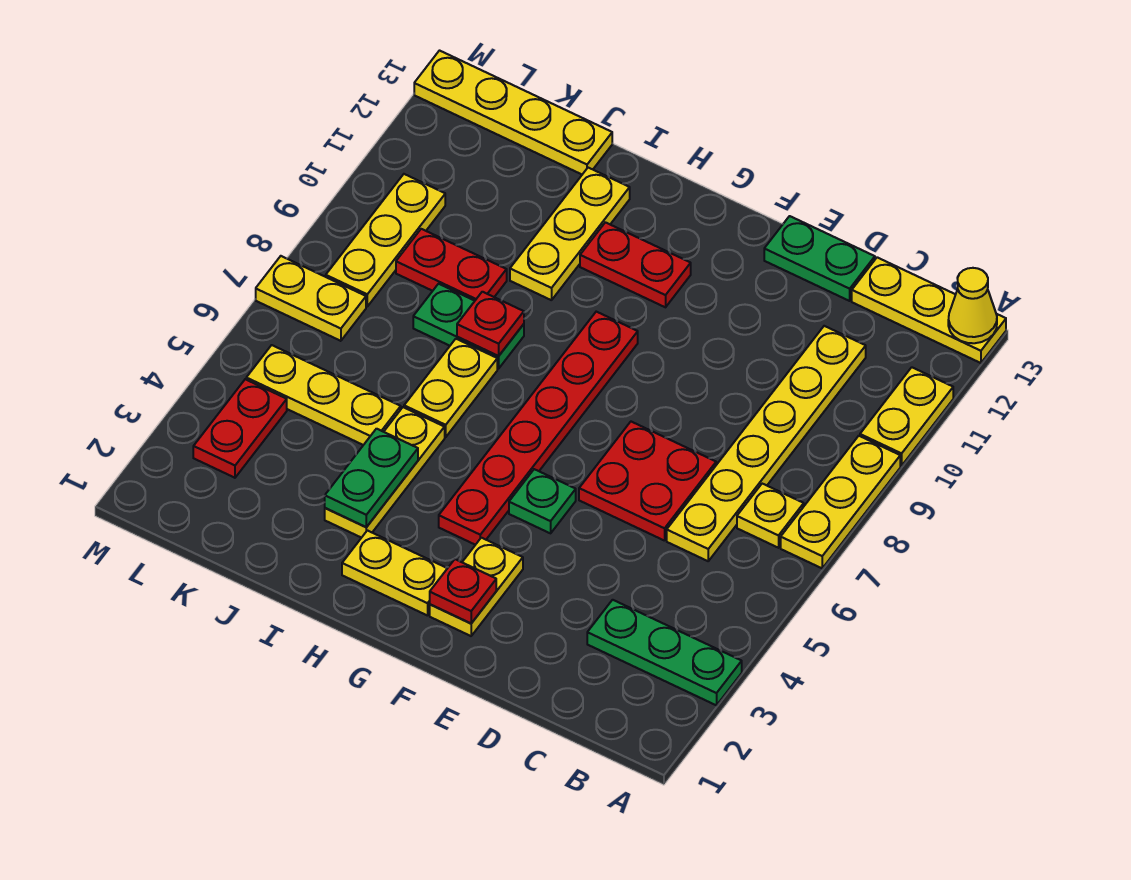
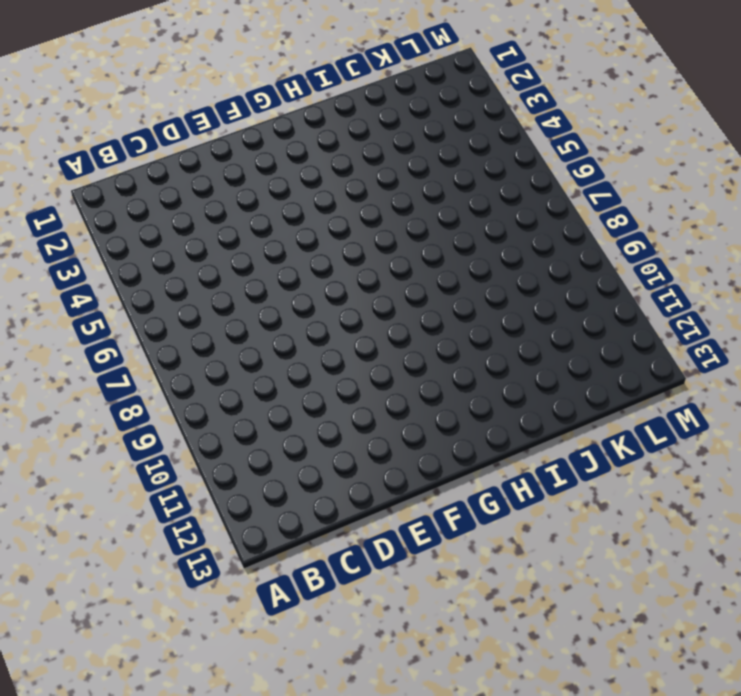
none -> green 1x3 plate [587,600,742,705]
none -> yellow 1x3 plate [781,436,900,568]
none -> yellow 1x2 plate [860,367,953,466]

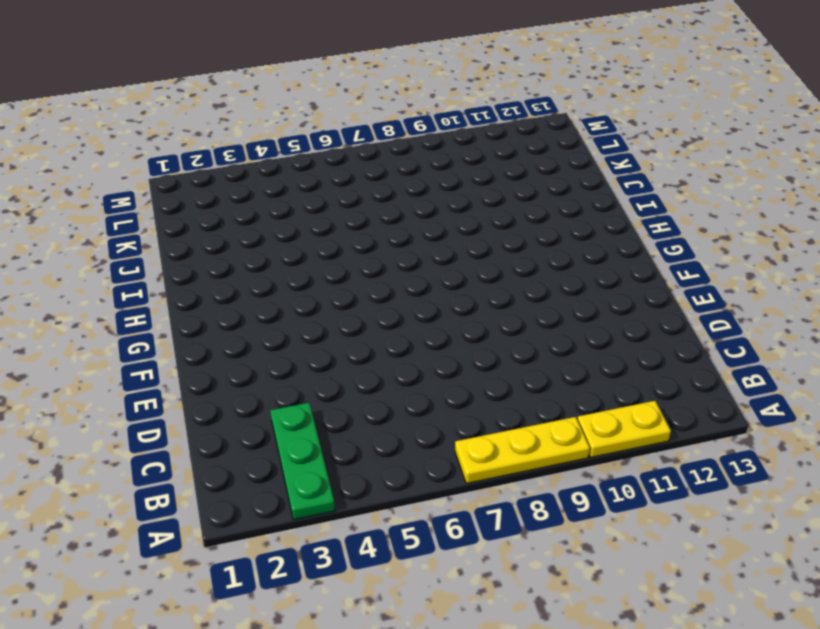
none -> yellow 1x3 plate [852,257,1006,363]
none -> yellow 1x1 plate [737,484,804,548]
none -> yellow 1x6 plate [667,326,866,561]

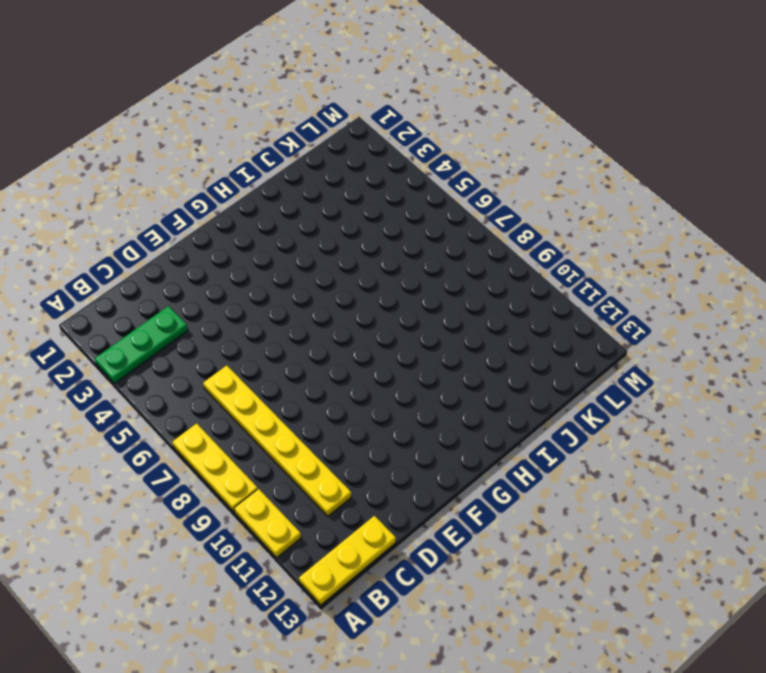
none -> yellow 1x1 plate [737,484,804,548]
none -> red 2x2 plate [579,422,716,541]
none -> green 1x2 plate [764,216,875,301]

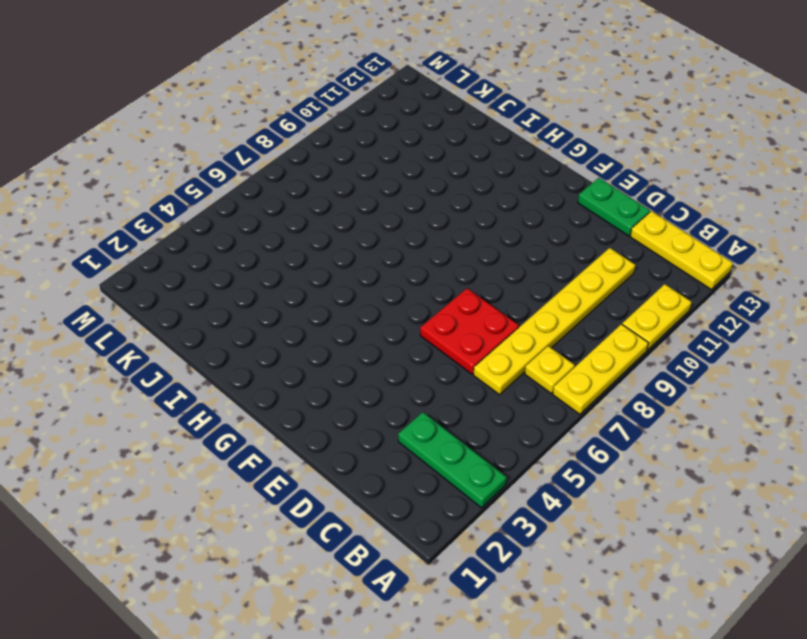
none -> yellow 1x2 plate [430,538,523,636]
none -> green 1x1 plate [509,469,576,533]
none -> yellow 1x2 plate [342,530,447,616]

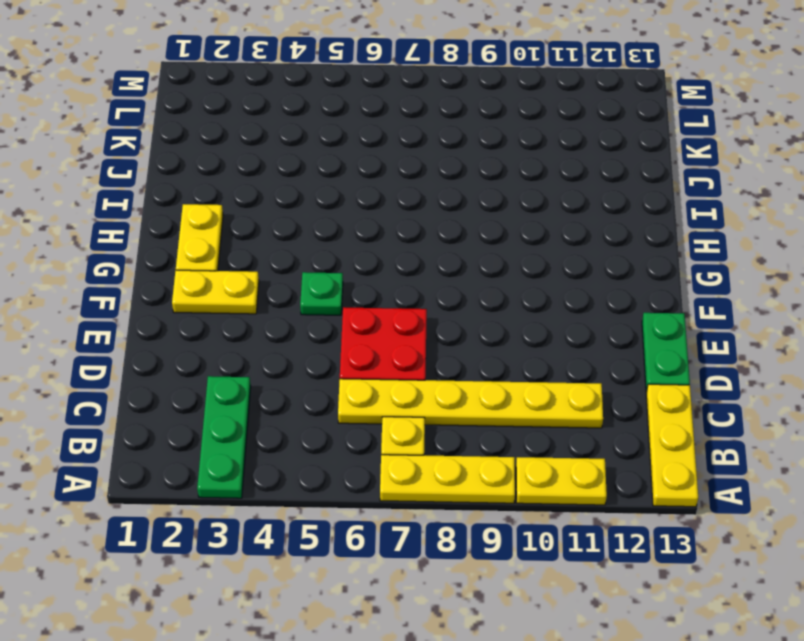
none -> red 1x6 plate [439,312,638,545]
none -> red 1x2 plate [580,222,691,307]
none -> yellow 1x3 plate [325,407,445,538]

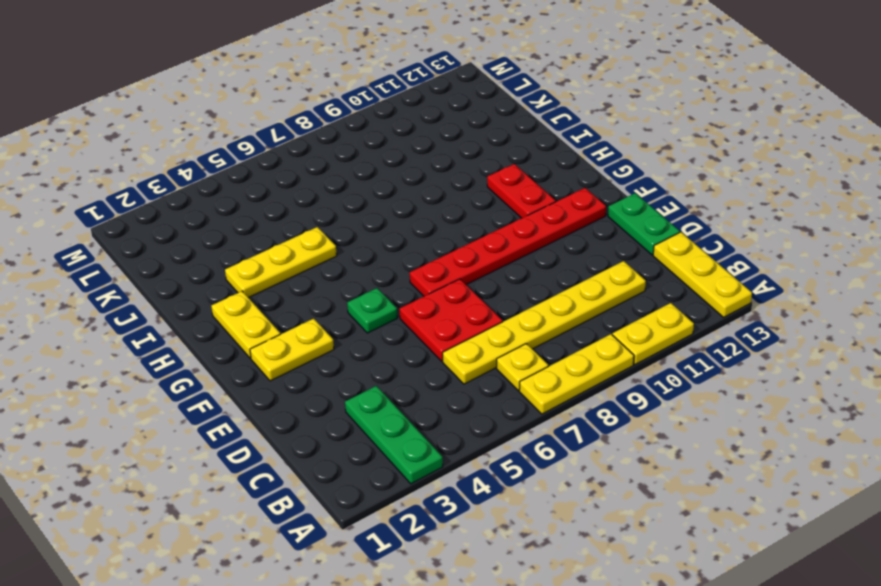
red 1x6 plate [410,188,606,296] -> red 1x6 plate moved to [439,312,638,545]
none -> yellow 1x2 plate [404,339,497,437]
none -> green 1x2 plate [413,284,524,369]
none -> yellow 1x3 plate [510,168,630,300]

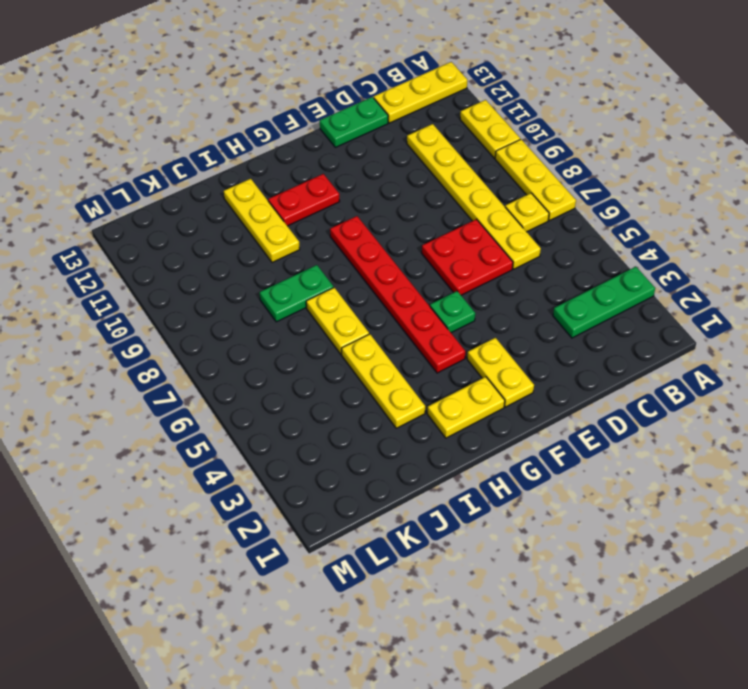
none -> yellow 1x3 plate [246,345,401,445]
none -> red 1x2 plate [396,229,507,301]
none -> yellow 1x4 plate [414,51,612,174]

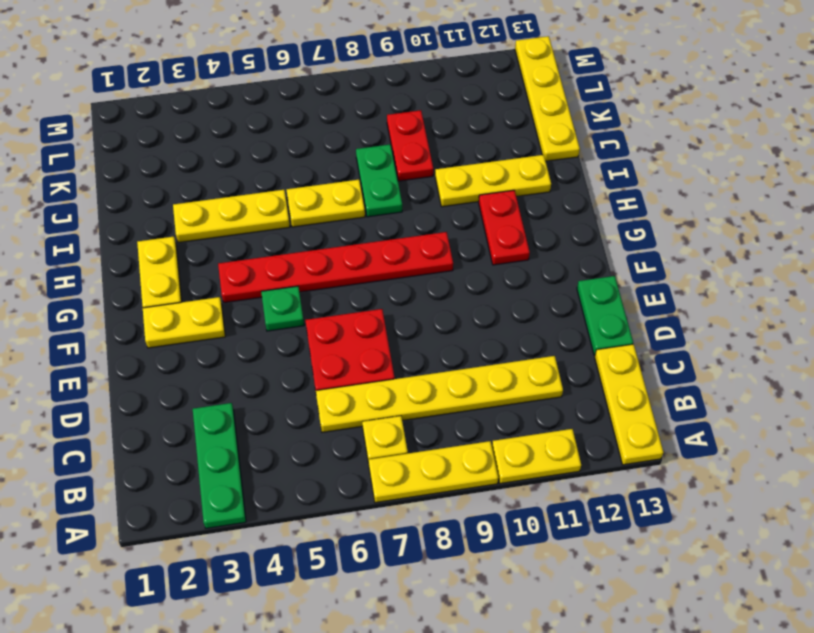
none -> yellow 1x3 plate [246,345,401,445]
none -> red 1x2 plate [193,379,287,478]
none -> yellow 1x2 plate [256,256,366,341]

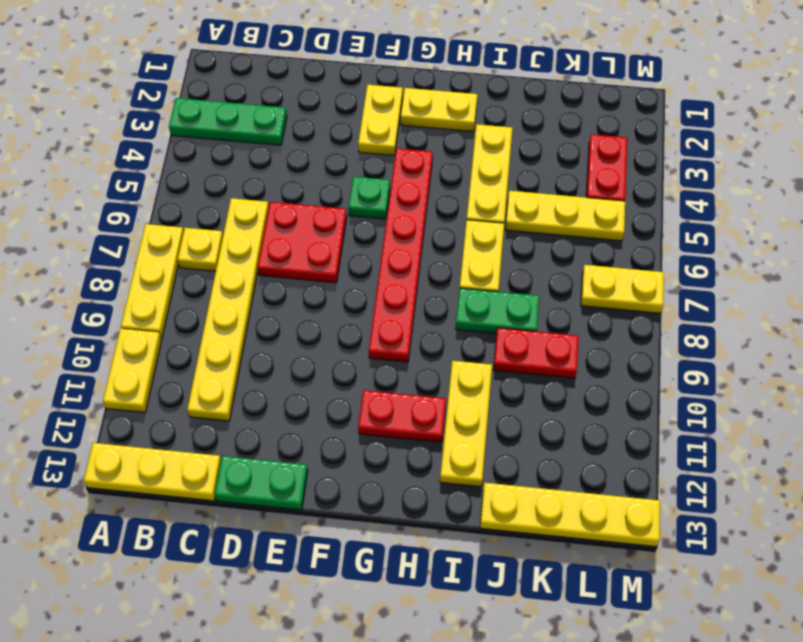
none -> yellow 1x3 plate [326,174,445,306]
none -> yellow 1x1 cone [948,268,997,343]
none -> red 1x1 plate [430,559,496,623]

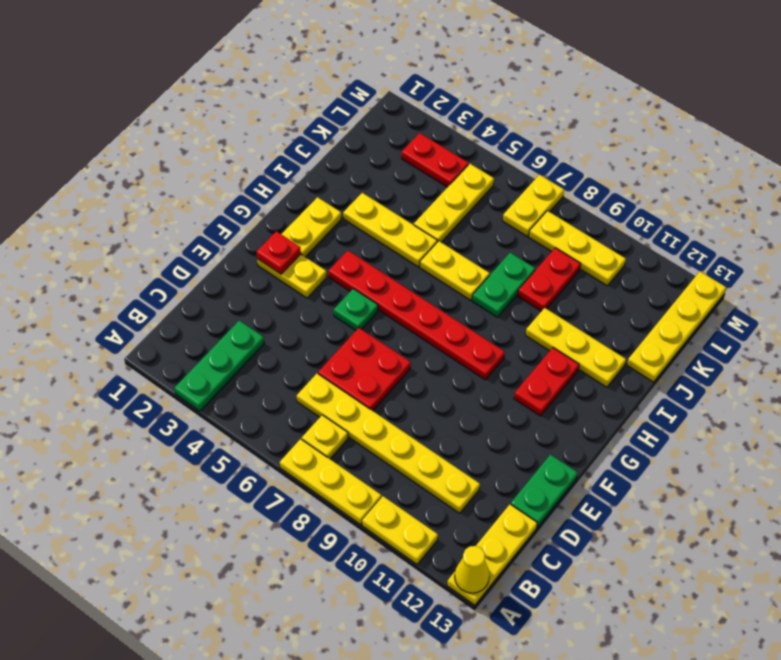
none -> green 1x2 plate [325,429,418,527]
none -> red 1x1 plate [457,292,524,356]

